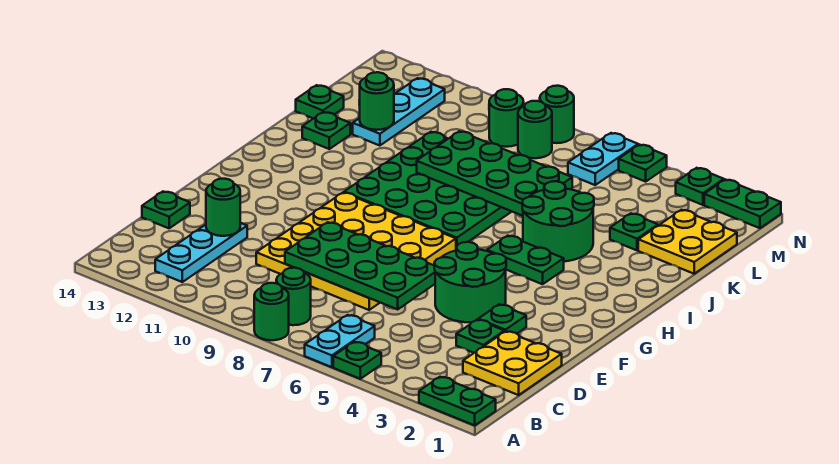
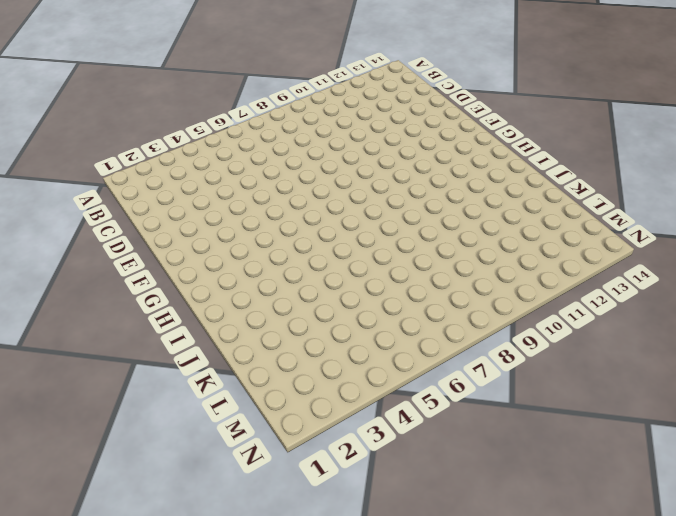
none -> green 1x2 plate [419,377,496,425]
none -> green 1x1 plate [333,342,381,379]
none -> cyan 1x2 plate [305,315,375,367]
none -> green 1x1 round brick [254,283,289,340]

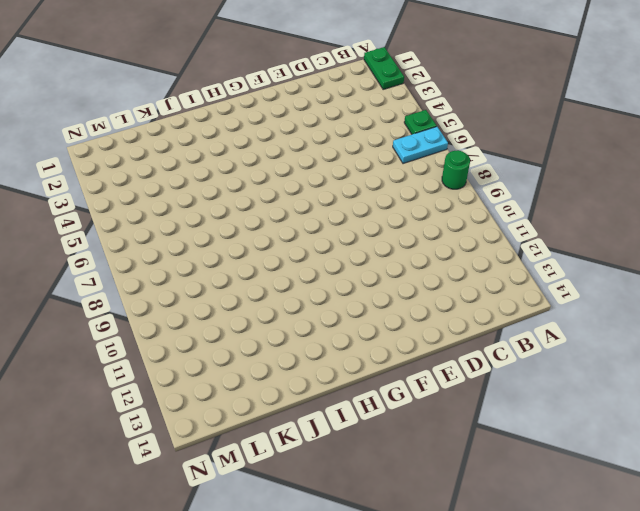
none -> green 1x1 round brick [276,268,311,325]
none -> cyan 1x3 plate [155,223,247,282]
none -> yellow 2x2 plate [463,331,562,395]
none -> green 1x1 plate [456,320,504,353]

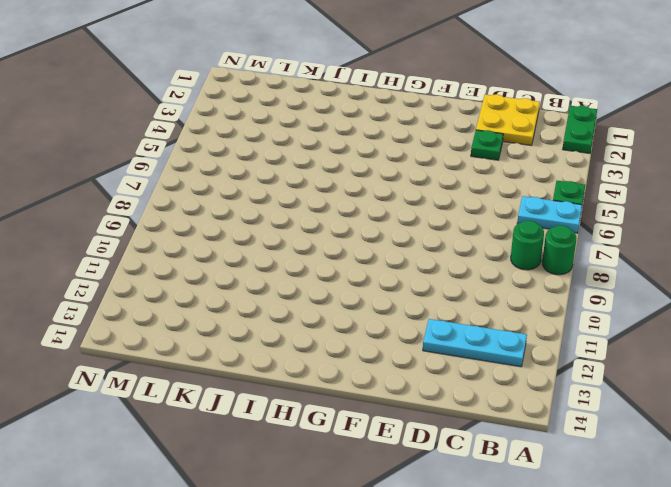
none -> yellow 4x4 plate [256,193,456,310]
none -> green 1x1 plate [142,192,190,228]
none -> green 1x1 plate [478,304,526,334]
none -> green 2x2 round brick [434,242,506,322]

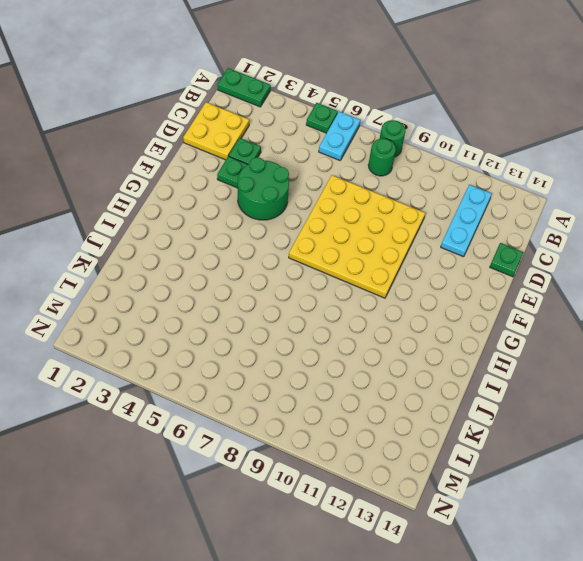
none -> green 1x2 plate [487,236,564,284]
none -> green 4x4 plate [344,132,512,247]
none -> green 2x2 round brick [522,181,594,261]
none -> green 1x1 plate [302,112,350,149]

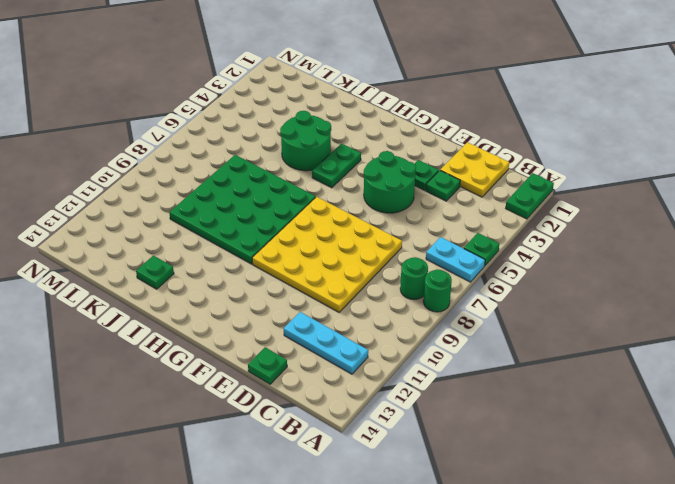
none -> yellow 2x2 plate [638,210,737,274]
none -> green 1x1 plate [610,213,658,250]
none -> cyan 1x3 plate [353,78,445,146]
none -> green 1x1 plate [296,85,344,119]

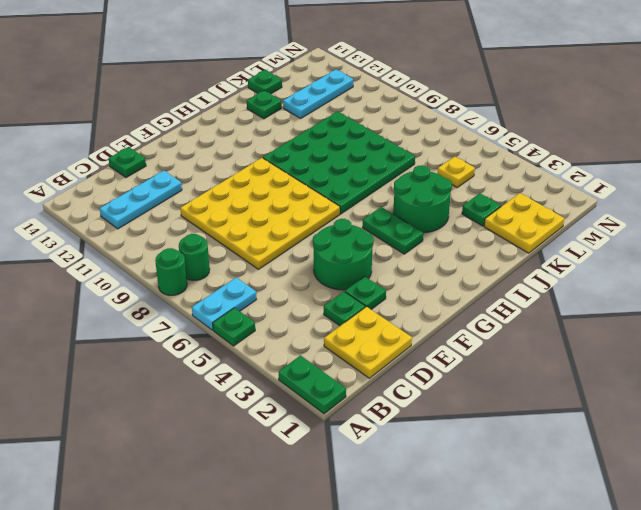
yellow 1x1 plate [437,156,475,187] -> none
none -> cyan 1x2 plate [568,133,638,185]
none -> green 1x1 round brick [518,101,552,158]
none -> green 1x1 round brick [489,89,524,147]
none -> green 1x2 plate [704,180,781,228]

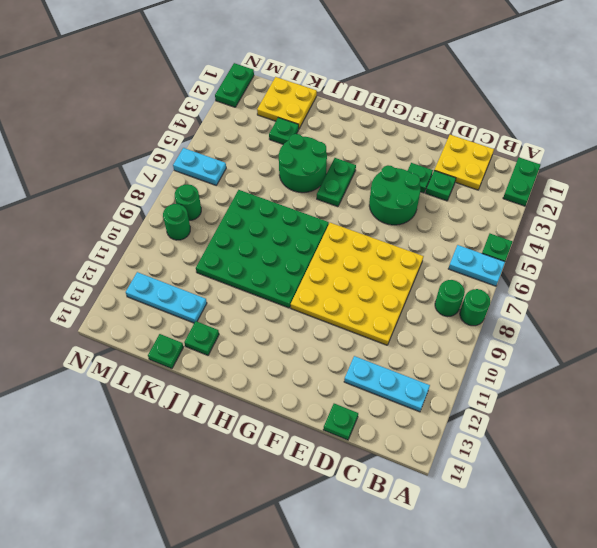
none -> green 1x1 plate [676,168,724,205]
none -> green 1x1 plate [619,145,667,182]
none -> green 1x1 round brick [540,86,574,143]
none -> green 2x4 plate [285,222,435,309]

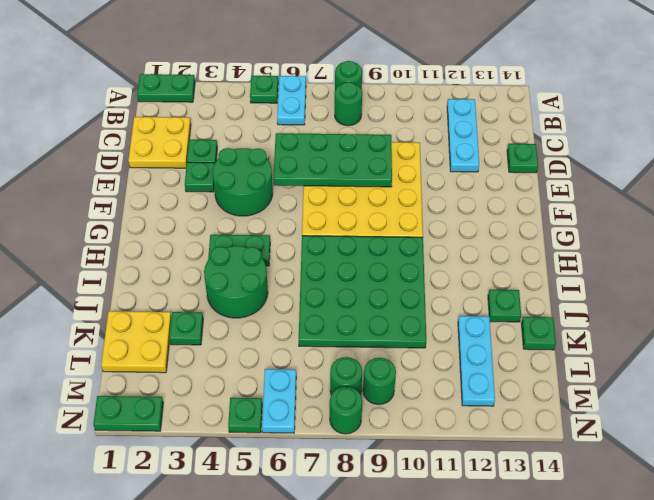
none -> green 1x1 plate [676,168,724,205]
none -> green 1x1 round brick [206,179,240,236]
none -> green 2x4 plate [417,131,572,216]
none -> green 1x1 round brick [360,72,394,130]

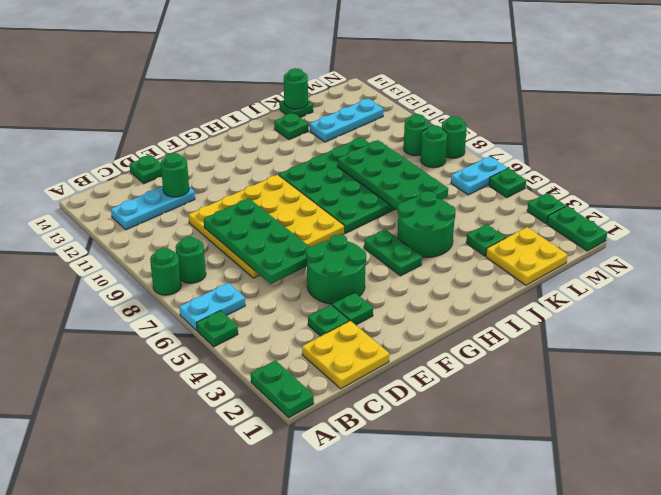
green 1x1 round brick [284,68,308,109] -> green 1x1 round brick moved to [360,72,394,130]

